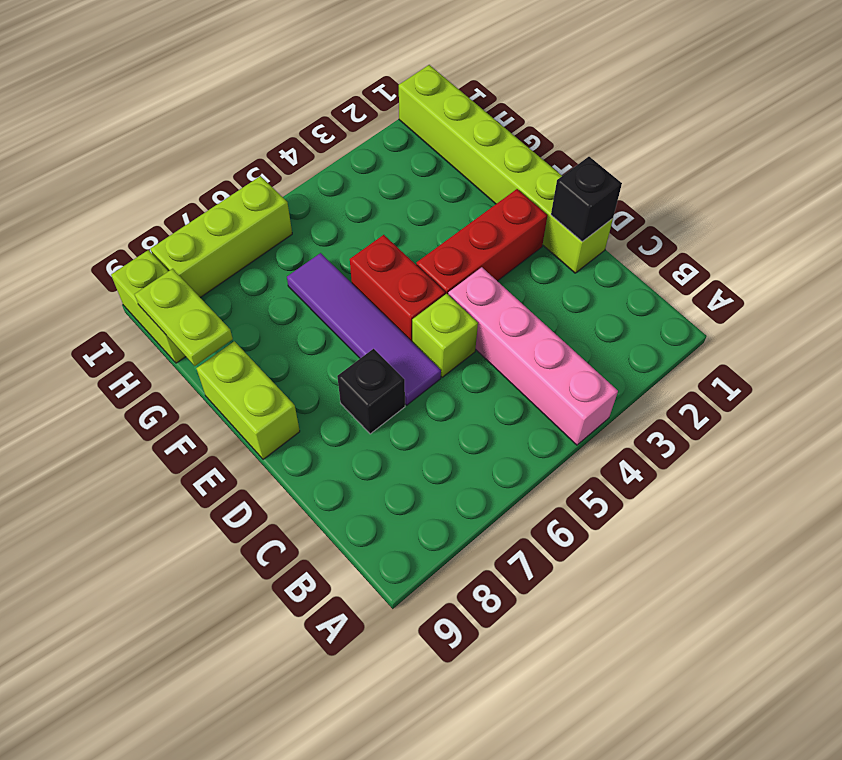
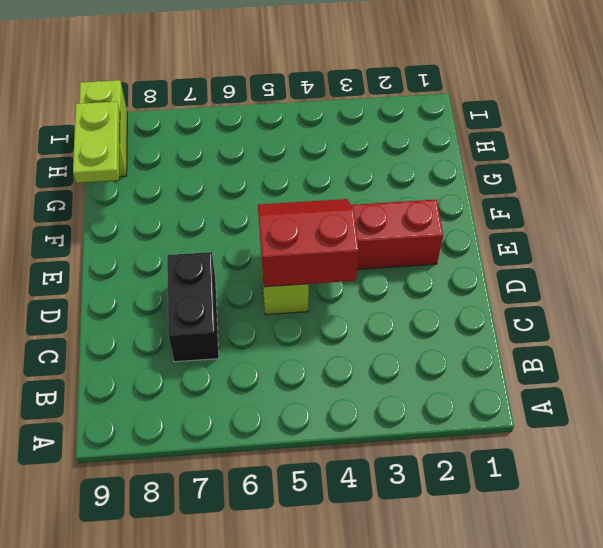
black 1x2 brick [167,252,219,362] -> black 1x1 brick [337,349,405,434]
red 2x2 slope [258,199,359,287] -> none
none -> pink 1x4 brick [448,267,618,445]
none -> lime 1x6 brick [399,65,613,273]
none -> purple 1x4 tile [287,253,441,405]

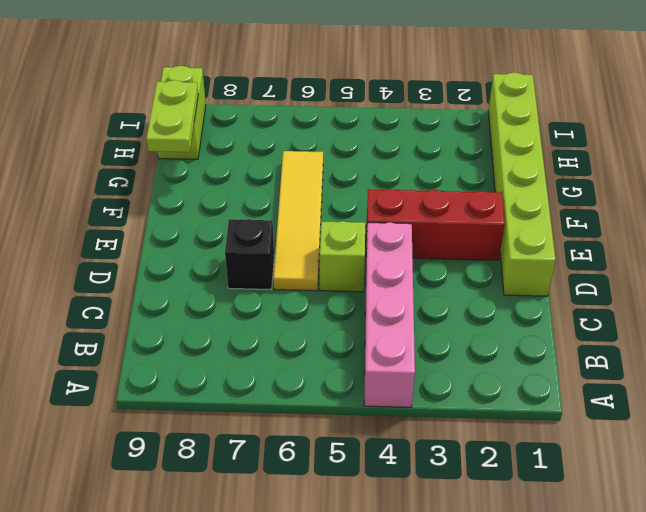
yellow 1x4 tile [273,151,323,291] -> purple 1x4 tile [287,253,441,405]
none -> red 1x2 brick [350,235,445,341]
none -> lime 1x2 brick [196,341,300,459]
none -> lime 1x3 brick [151,176,292,298]

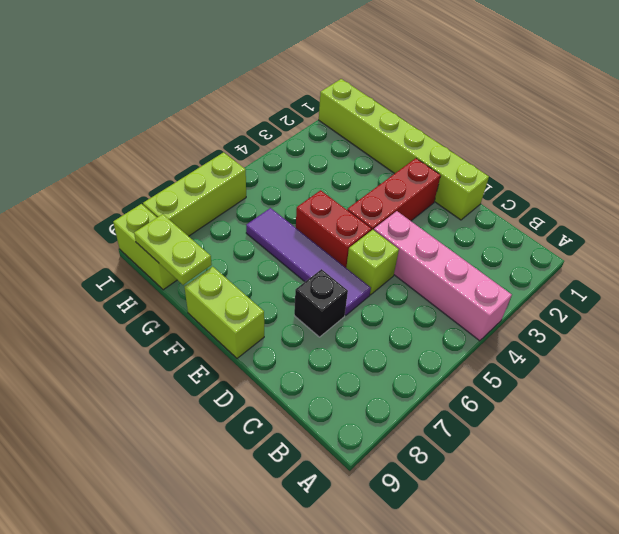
none -> black 1x1 brick [551,157,622,242]

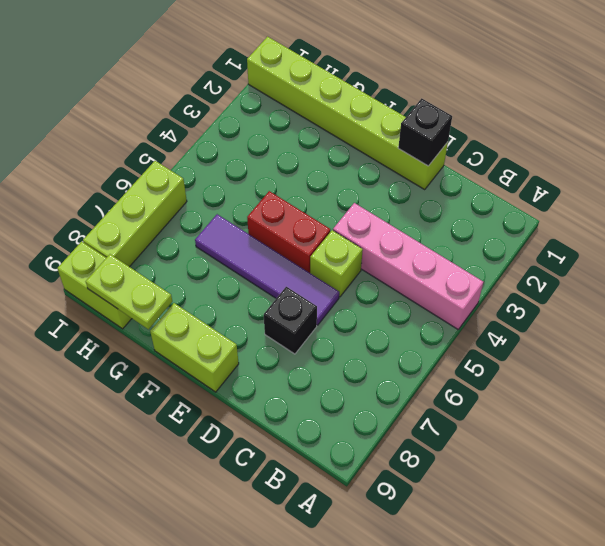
none -> red 1x3 brick [416,189,548,294]

